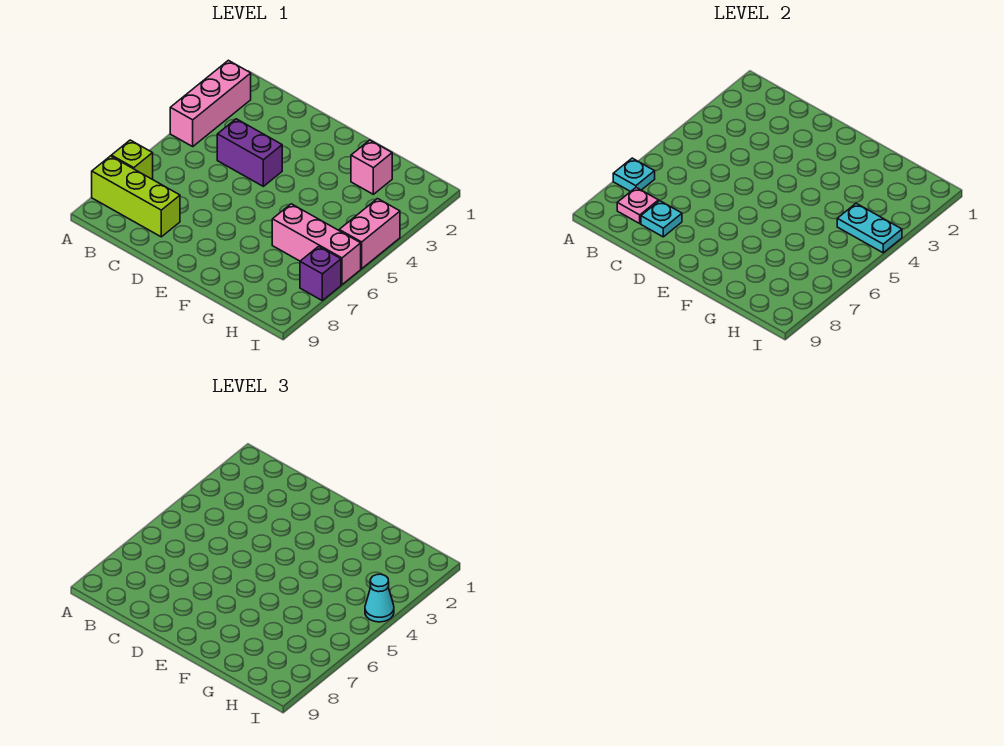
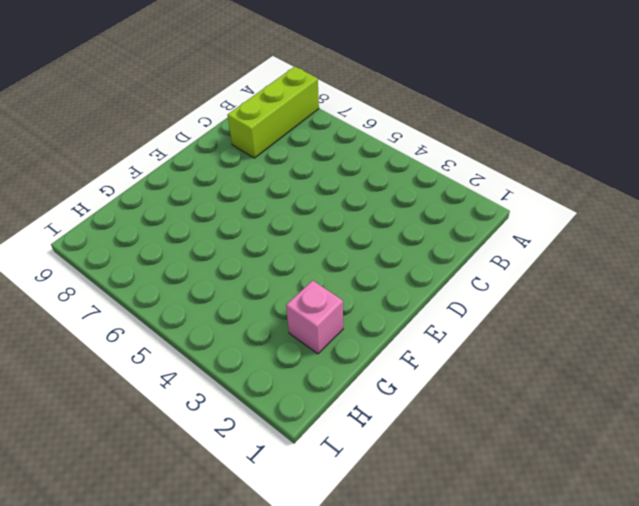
none -> pink 1x3 brick [170,60,251,146]
none -> lime 1x1 brick [111,140,153,179]
none -> purple 1x2 brick [217,119,282,186]

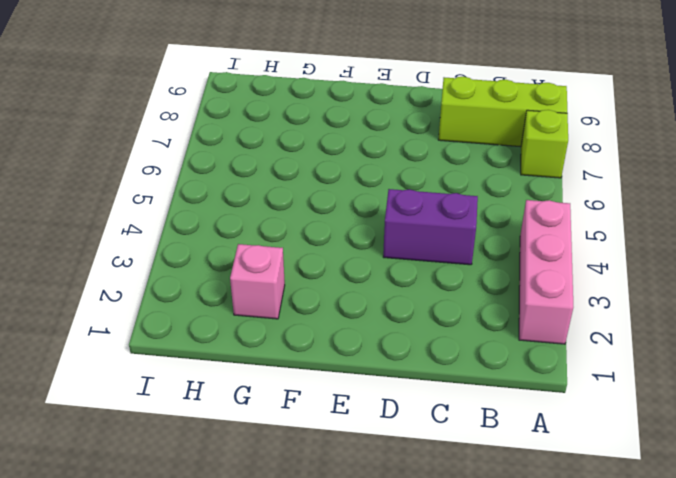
none -> pink 1x3 brick [272,204,361,285]
none -> pink 1x2 brick [339,199,400,269]
none -> purple 1x1 brick [300,246,341,300]

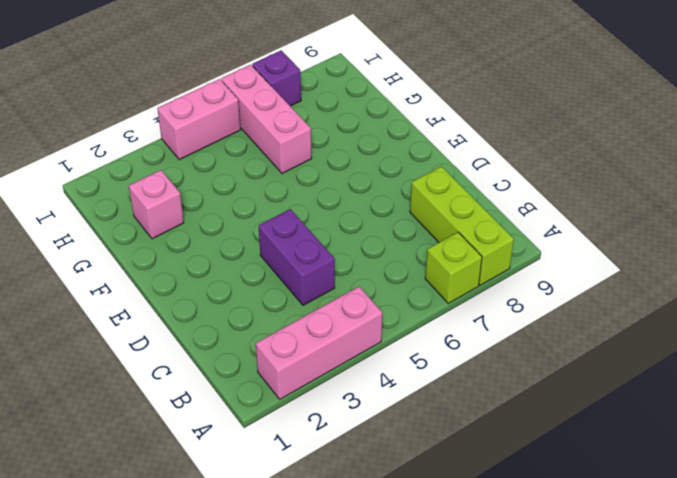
none -> cyan 1x1 plate [613,158,655,192]
none -> pink 1x1 plate [617,188,658,223]
none -> cyan 1x1 plate [641,201,682,237]

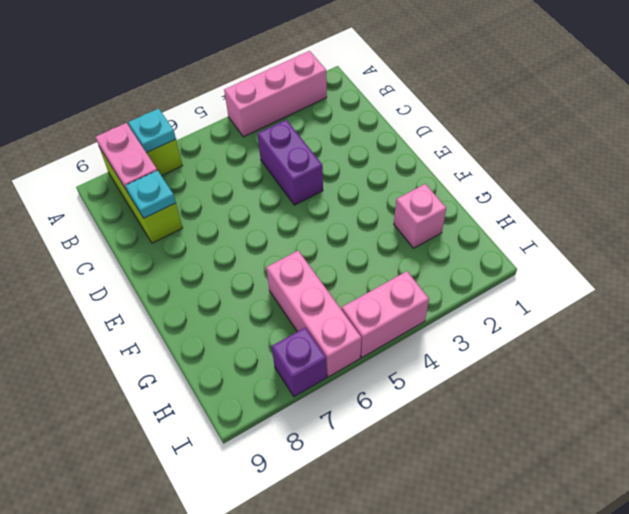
pink 1x2 plate [96,123,157,191] -> pink 1x1 plate [617,188,658,223]
none -> cyan 1x2 plate [837,203,902,253]
none -> cyan 1x1 cone [365,574,394,622]

